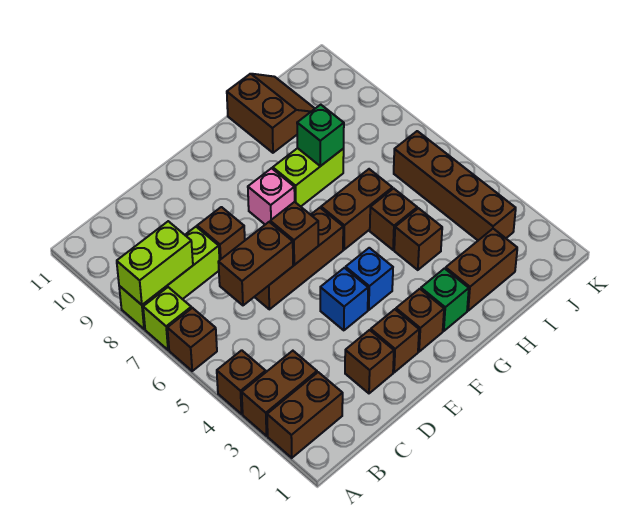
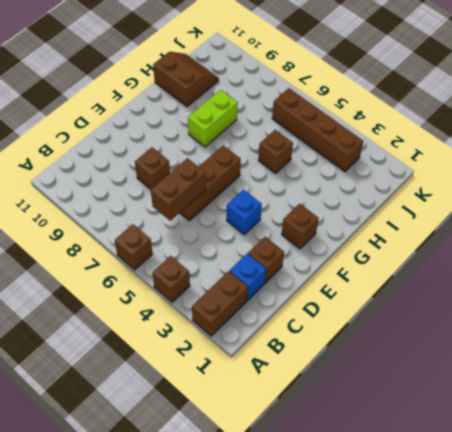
blue 1x1 brick [230,254,266,300] -> blue 1x1 brick moved to [346,248,393,310]
none -> brown 1x2 brick [242,351,317,436]
none -> lime 1x1 brick [143,287,191,350]
none -> lime 1x3 brick [119,227,219,329]

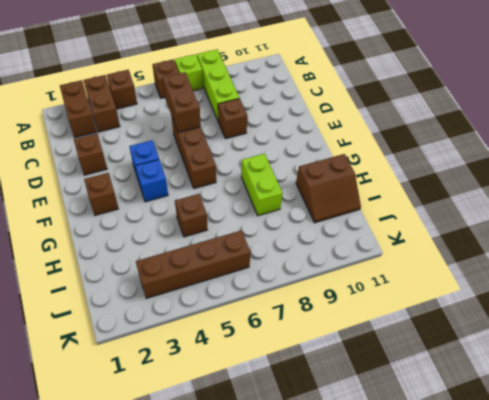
none -> brown 1x1 brick [371,309,419,372]
none -> pink 1x1 brick [248,168,295,225]
none -> green 1x1 brick [421,269,469,331]

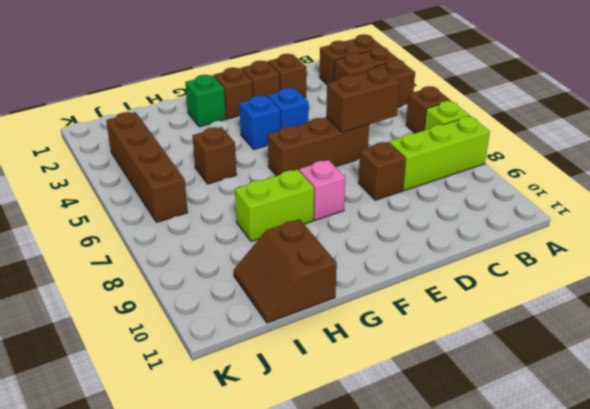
none -> brown 1x2 brick [321,169,392,250]
none -> brown 1x2 brick [446,229,517,311]
none -> brown 1x1 brick [394,208,442,270]

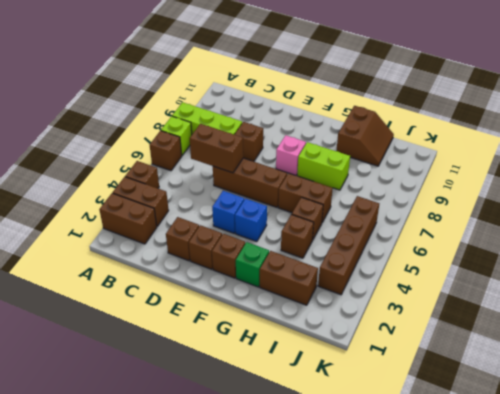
none -> lime 1x2 brick [117,221,193,305]
none -> brown 1x1 brick [270,202,318,265]
none -> green 1x1 brick [297,105,344,166]

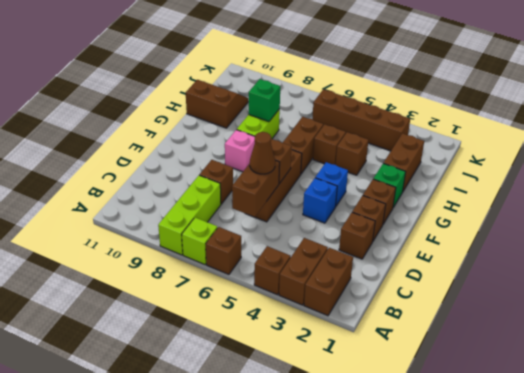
brown 1x1 cone [250,132,275,174] -> none
none -> lime 1x2 brick [117,221,193,305]

